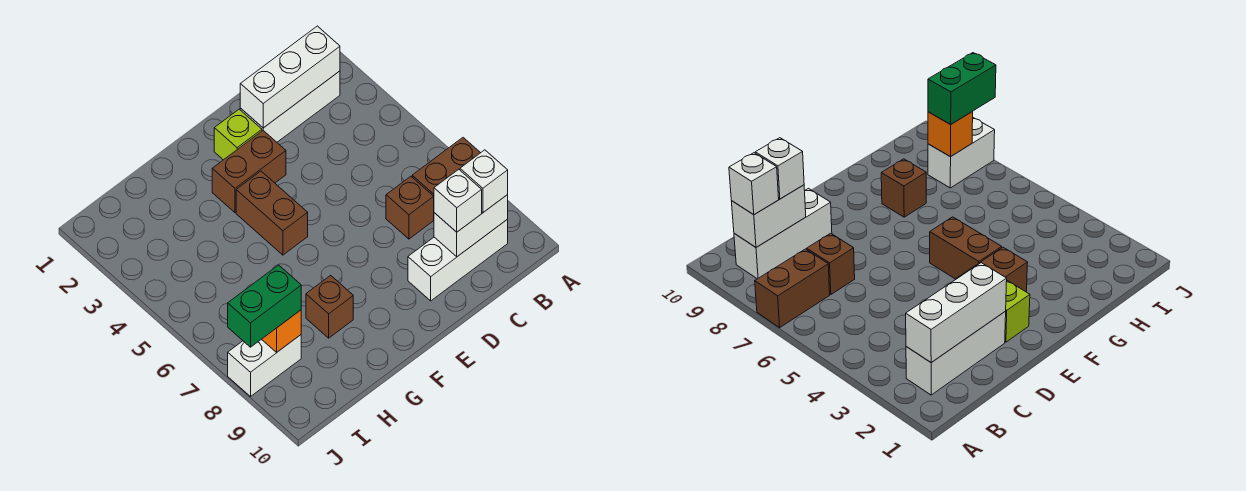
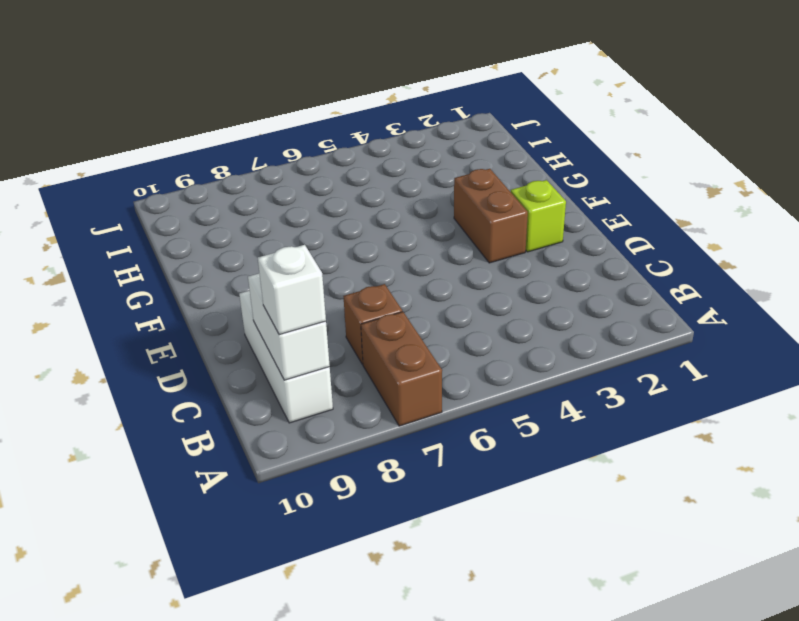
none -> white 1x3 brick [240,71,340,142]
none -> brown 1x2 brick [236,171,308,255]
none -> brown 1x1 brick [306,275,353,338]

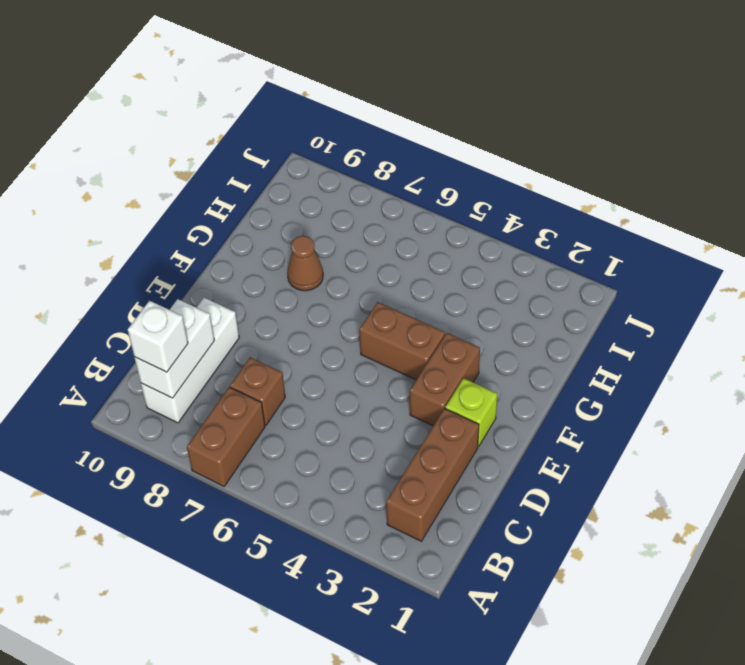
brown 1x3 brick [386,408,479,541] -> white 1x3 brick [240,71,340,142]
brown 1x1 cone [287,236,323,291] -> brown 1x1 brick [306,275,353,338]
none -> white 1x2 brick [228,335,301,397]
none -> white 1x3 brick [240,26,340,128]
none -> orange 1x1 brick [262,310,301,352]

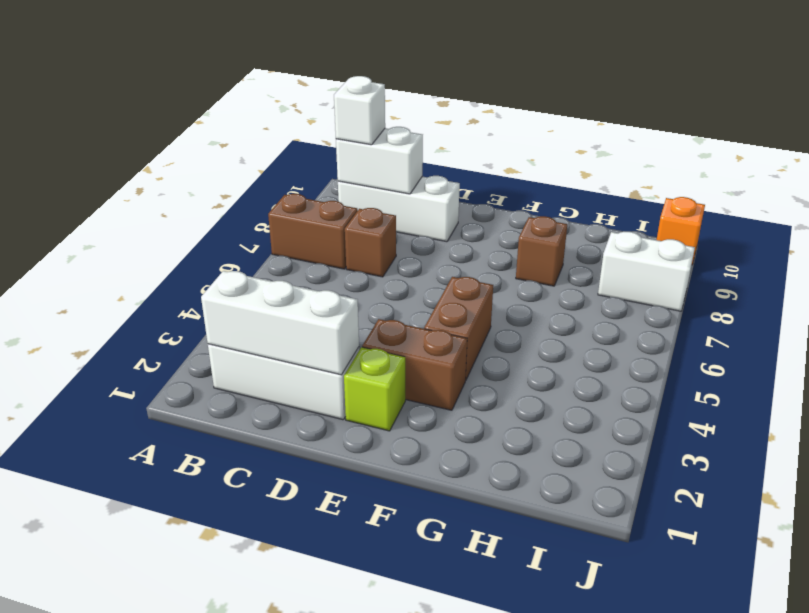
orange 1x1 brick [657,197,705,265] -> orange 1x1 brick moved to [262,310,301,352]
none -> white 1x1 brick [434,169,482,232]
none -> green 1x2 brick [228,265,301,347]

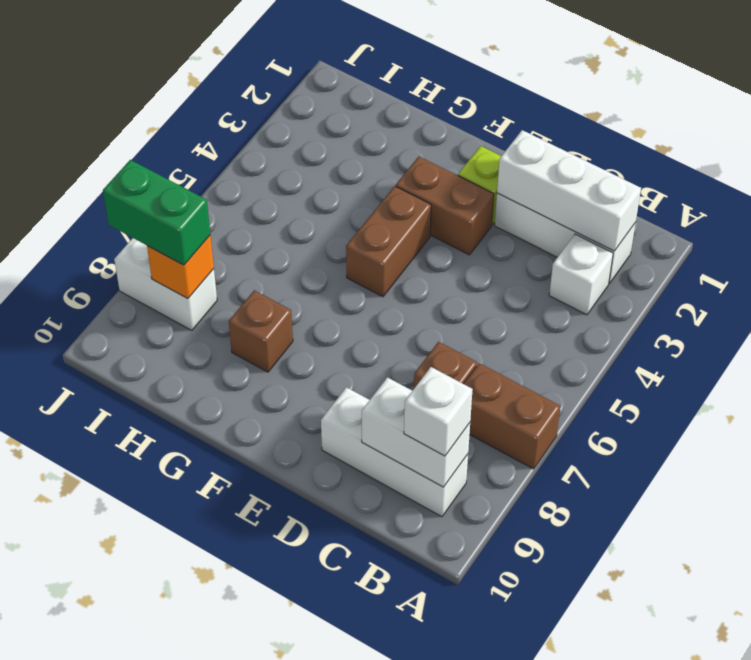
white 1x1 brick [549,234,613,315] -> white 1x1 brick moved to [434,169,482,232]

